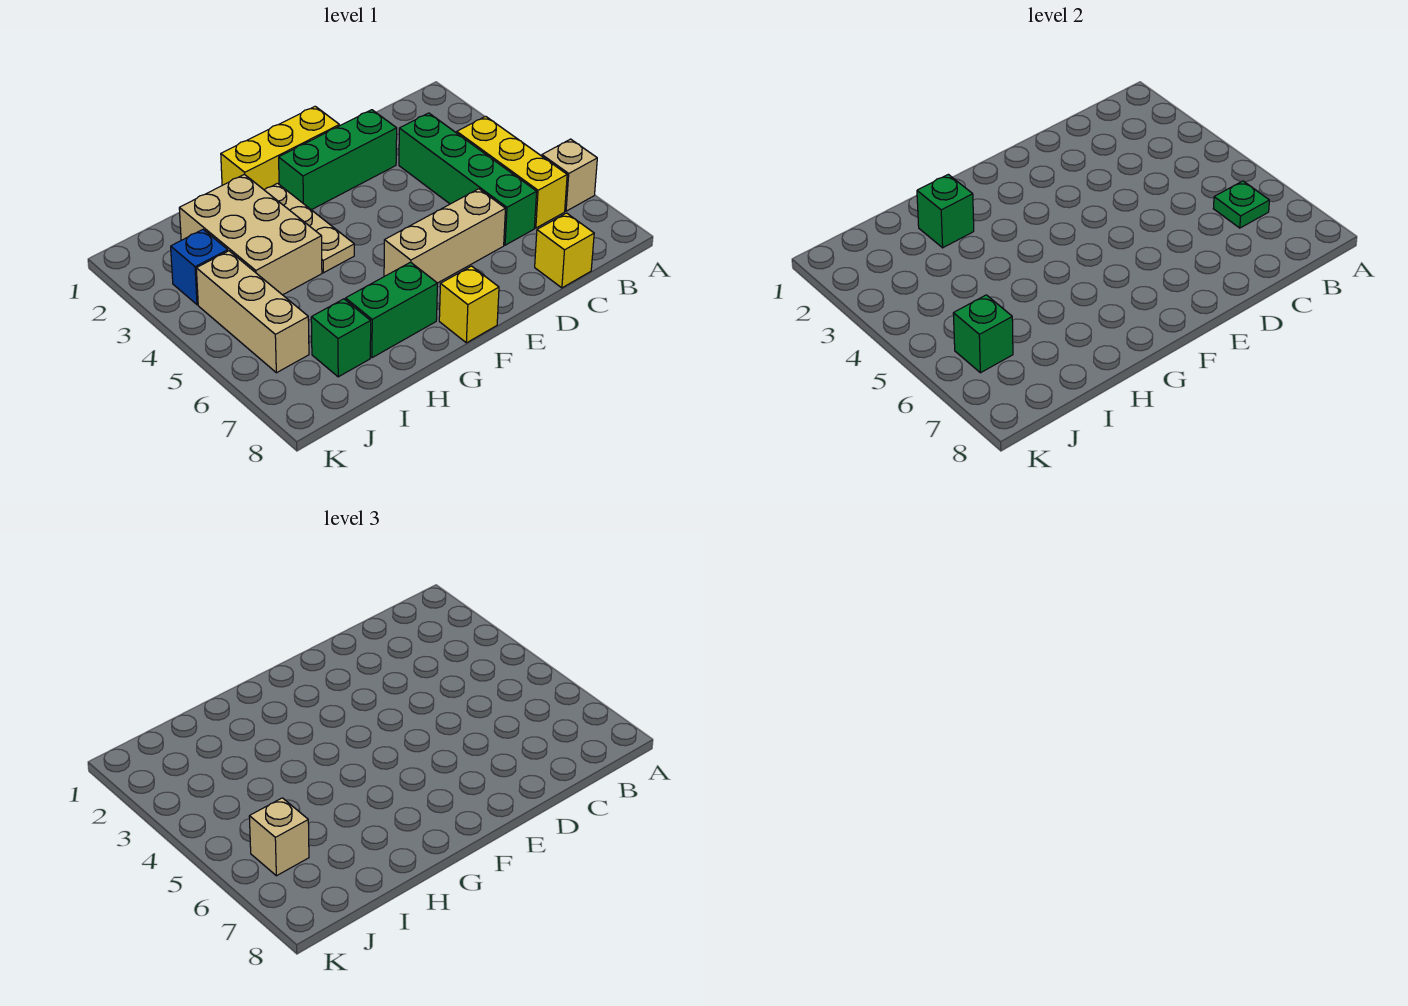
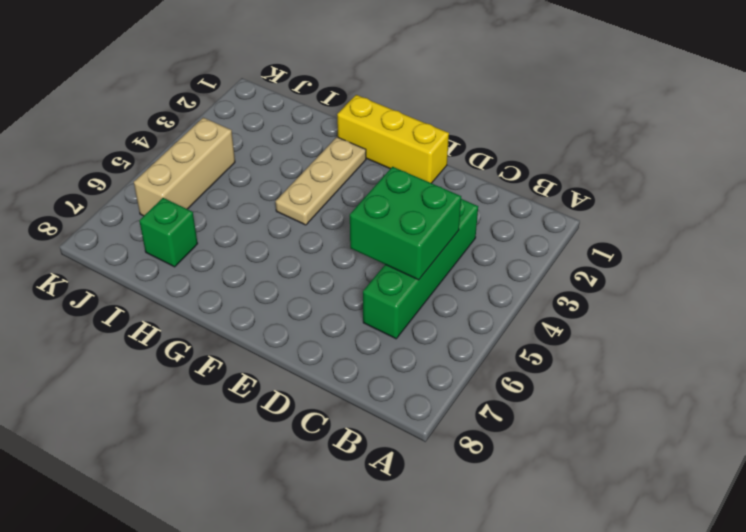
green 2x2 brick [350,167,461,280] -> none
none -> tan 1x1 brick [542,139,597,211]
none -> yellow 1x3 brick [457,116,567,228]
none -> yellow 1x1 brick [535,213,594,288]

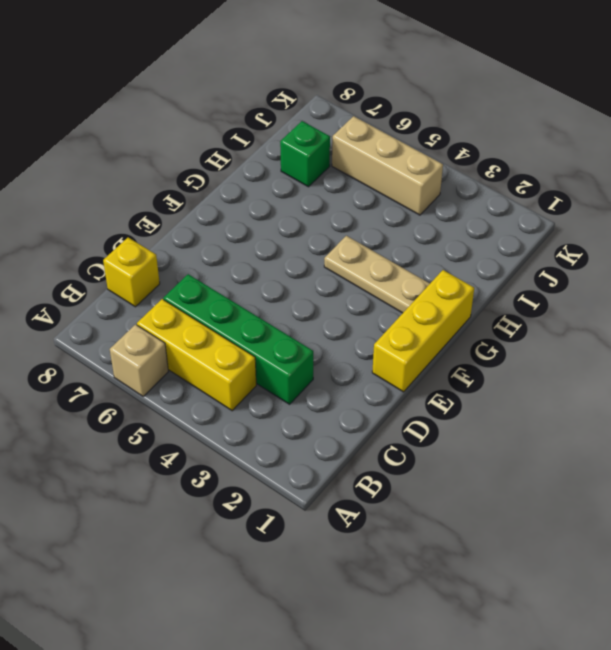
none -> green 1x3 brick [279,110,397,210]
none -> tan 1x3 brick [384,189,505,283]
none -> yellow 1x1 brick [439,266,499,343]

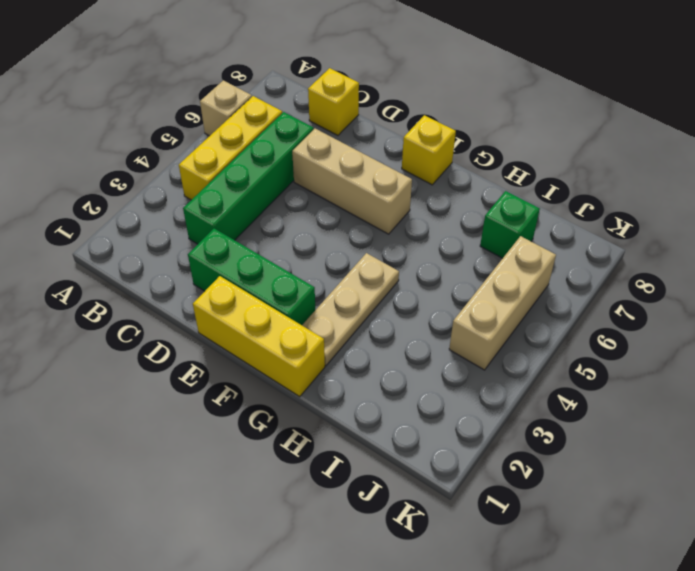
none -> green 1x2 brick [346,262,438,358]
none -> tan 2x3 brick [179,174,322,295]
none -> blue 1x1 brick [171,230,228,305]

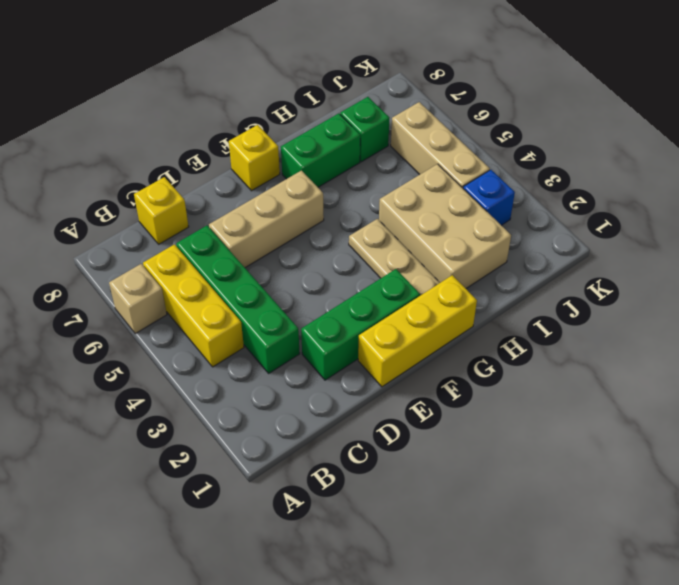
none -> green 1x1 plate [1213,181,1269,228]
none -> green 1x1 brick [917,174,974,248]
none -> green 1x1 brick [953,295,1013,373]

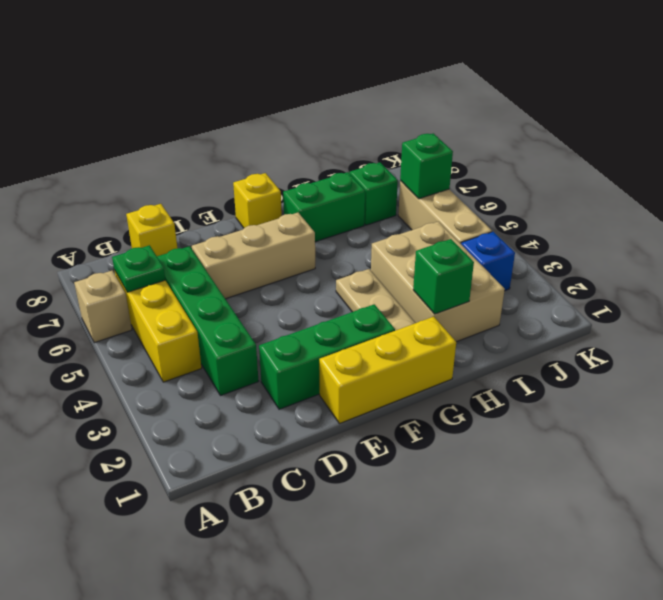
none -> tan 1x1 brick [249,798,309,876]

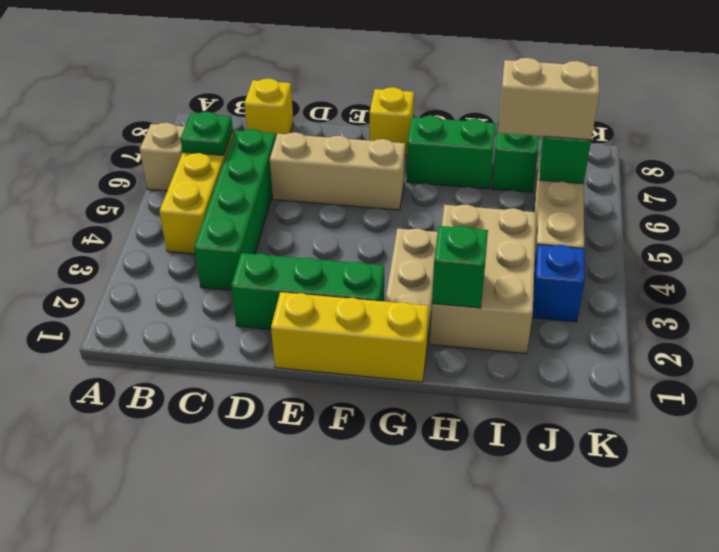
tan 1x2 brick [498,58,599,140] -> tan 1x1 brick [249,798,309,876]

